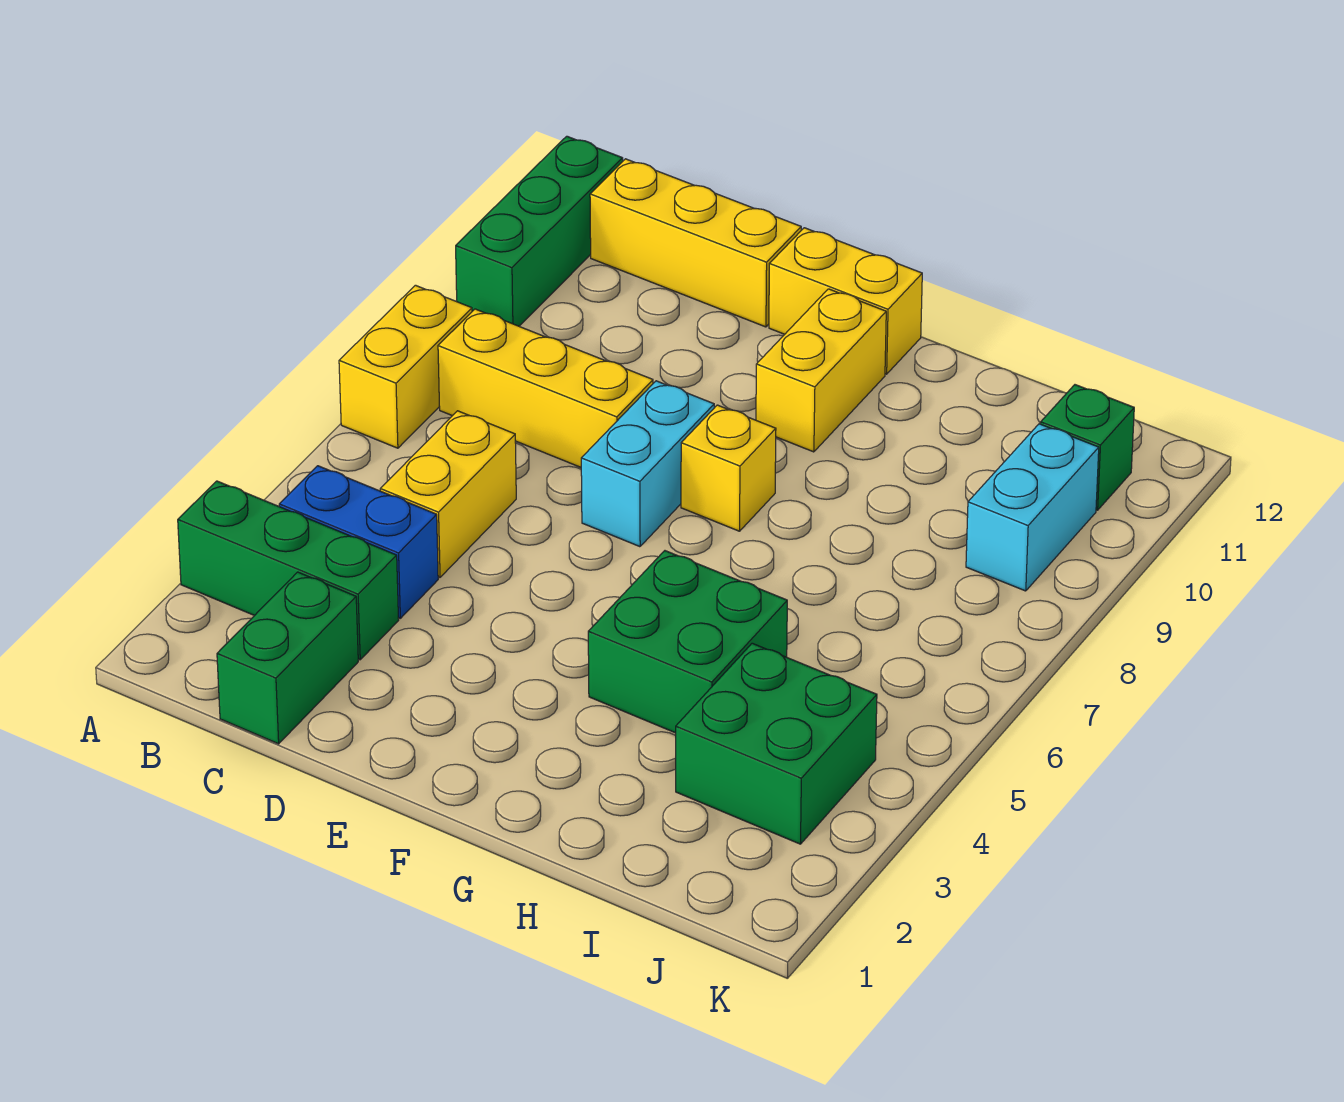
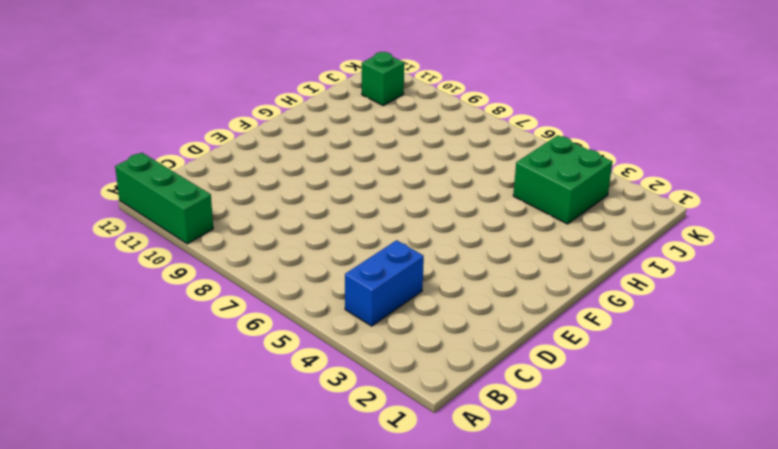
none -> green 1x3 brick [178,481,399,660]
none -> yellow 1x2 brick [339,285,472,448]
none -> yellow 1x3 brick [438,309,653,467]

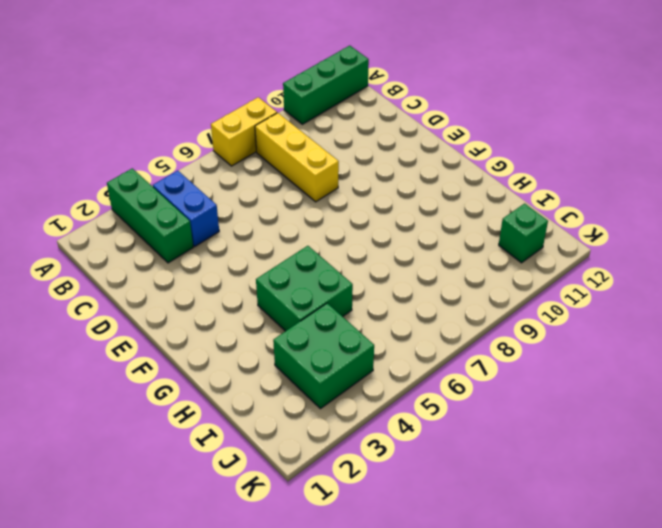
none -> yellow 1x3 brick [590,159,801,327]
none -> green 1x2 brick [217,572,358,744]
none -> yellow 1x2 brick [380,411,516,577]

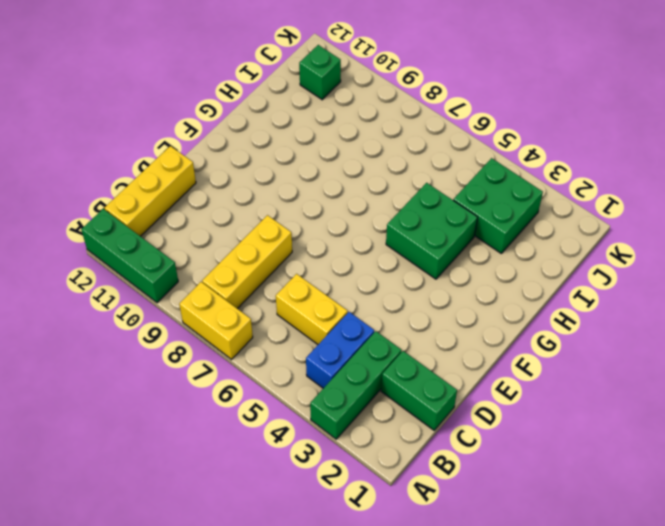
none -> cyan 1x2 brick [581,381,714,547]
none -> yellow 1x2 brick [769,228,922,374]
none -> yellow 1x1 brick [681,405,776,531]

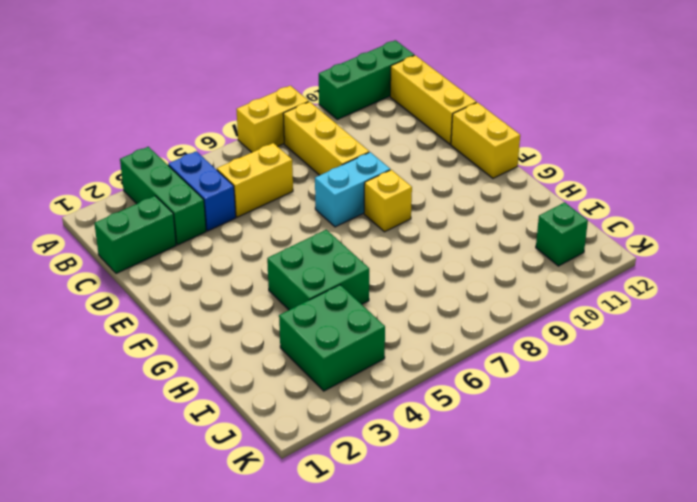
none -> yellow 1x2 brick [756,289,886,452]
none -> cyan 1x2 brick [966,424,1099,591]

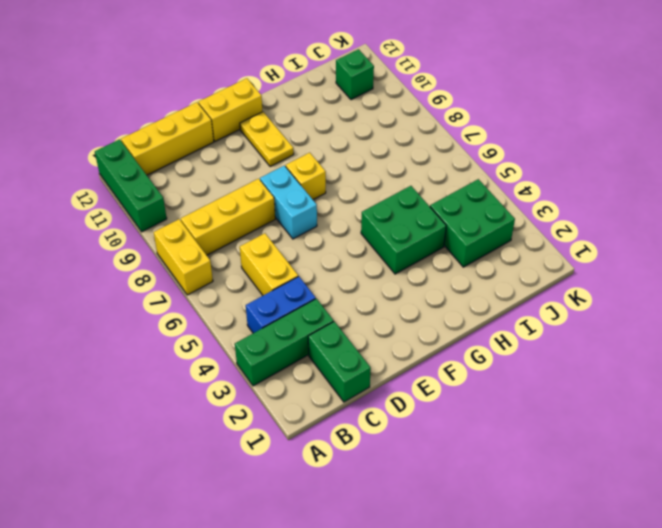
yellow 1x2 plate [240,112,294,167] -> yellow 1x2 brick [756,289,886,452]
none -> cyan 1x2 brick [966,424,1099,591]

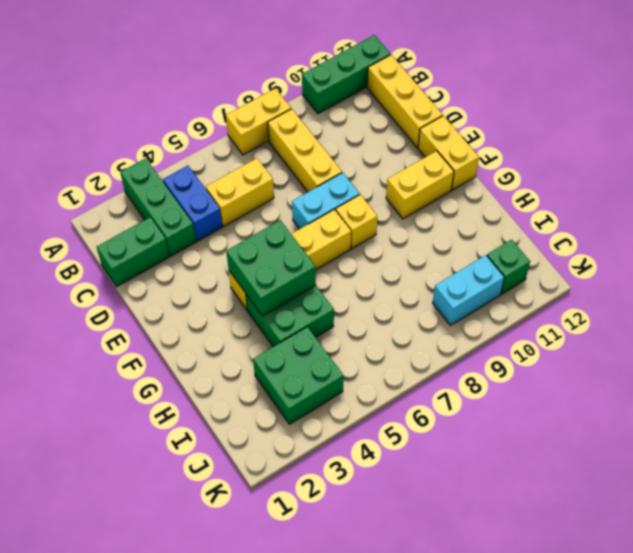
yellow 1x4 brick [229,209,351,310] -> none
green 2x2 brick [226,220,316,316] -> none

